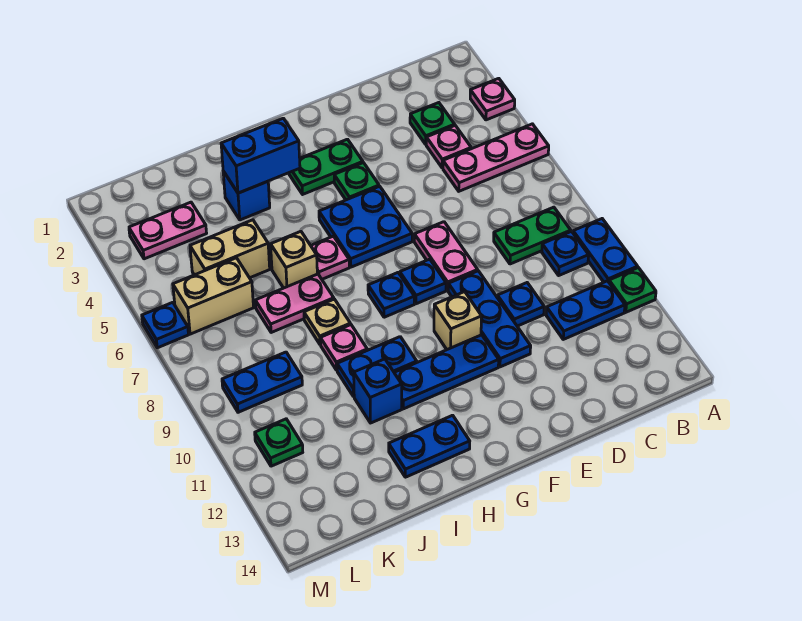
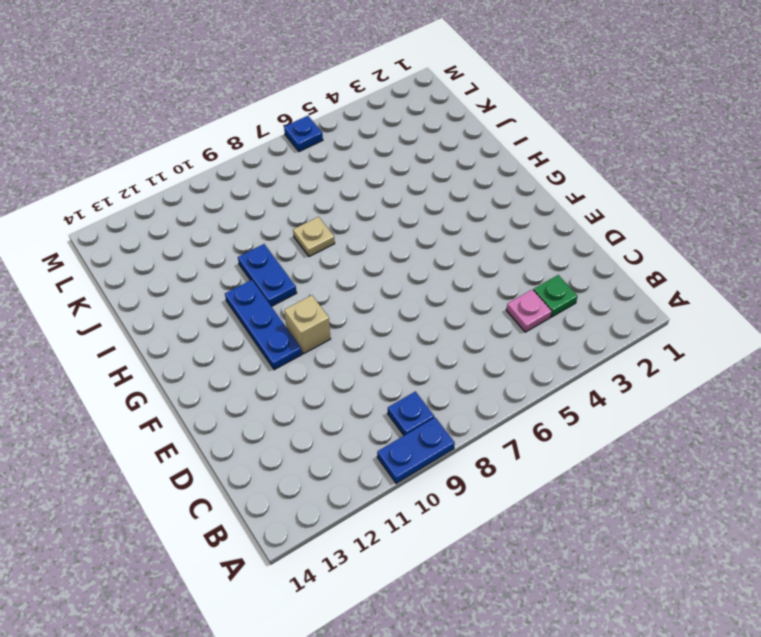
none -> pink 1x1 plate [470,78,515,120]
none -> pink 1x3 plate [443,124,549,191]
none -> green 1x1 plate [609,268,656,312]
none -> green 1x2 plate [494,207,571,264]

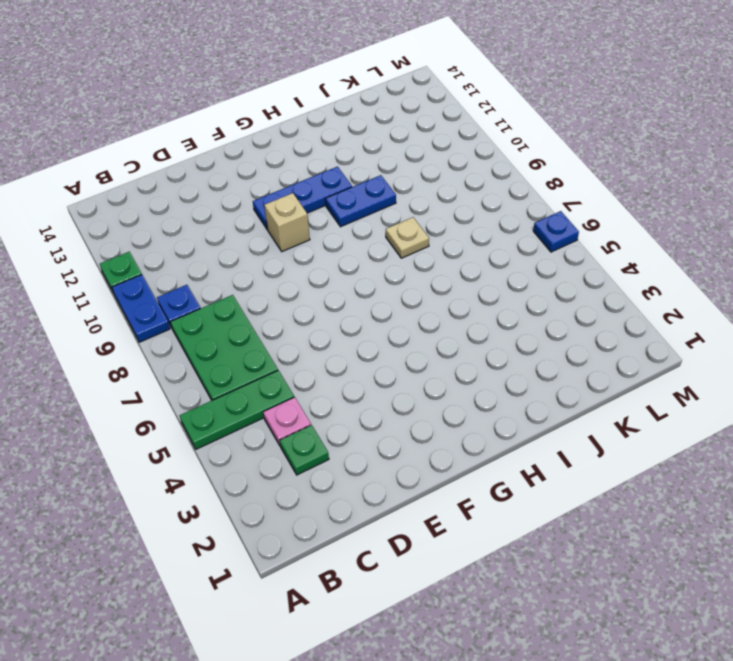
green 1x3 plate [180,370,294,449] -> pink 1x3 plate [443,124,549,191]
green 2x3 plate [170,295,278,400] -> green 1x2 plate [494,207,571,264]
none -> pink 1x1 plate [470,78,515,120]
none -> blue 1x2 plate [546,281,625,339]
none -> blue 1x1 plate [497,283,544,326]
none -> pink 1x2 plate [414,222,478,290]

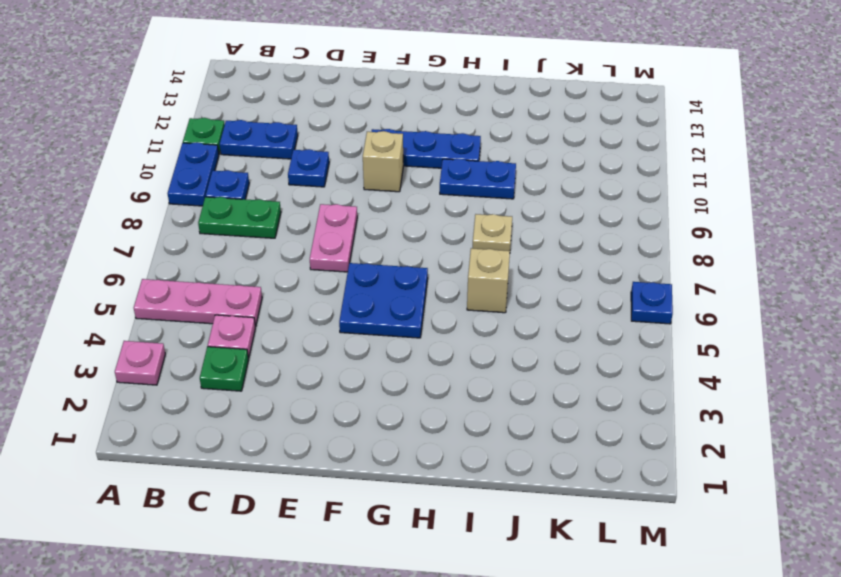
none -> blue 1x3 plate [448,271,531,367]
none -> green 1x2 plate [289,139,363,194]
none -> green 1x1 plate [334,163,379,200]
none -> blue 1x1 plate [400,259,446,304]

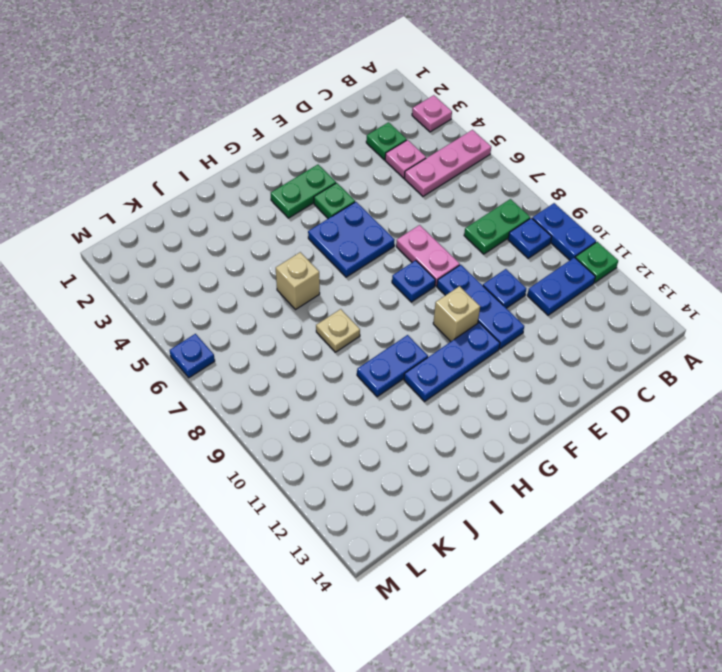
none -> blue 1x1 plate [368,273,414,317]
none -> pink 1x1 plate [311,236,349,279]
none -> blue 1x2 plate [389,415,470,477]
none -> blue 1x1 brick [223,171,270,220]

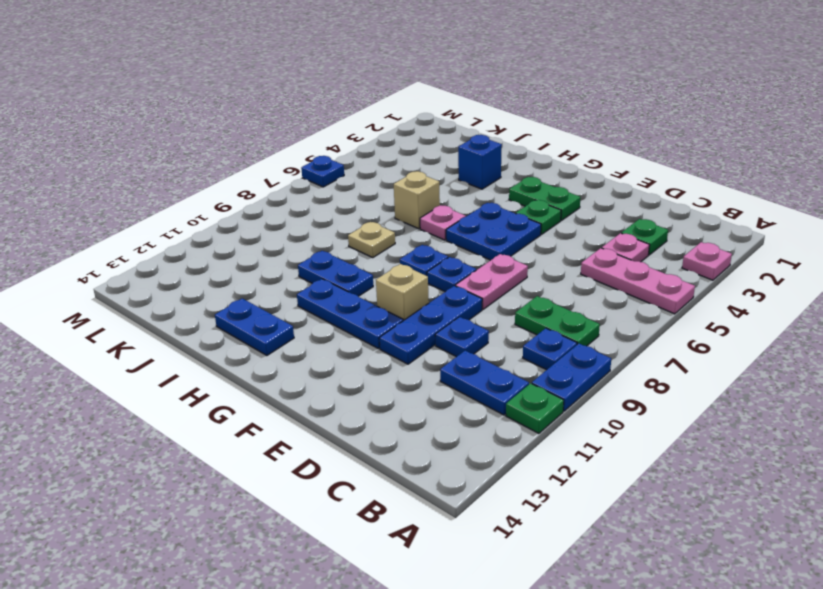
none -> pink 1x2 plate [255,274,334,333]
none -> pink 1x1 plate [320,325,367,370]
none -> blue 1x1 brick [354,359,402,423]
none -> tan 1x2 brick [190,220,270,278]

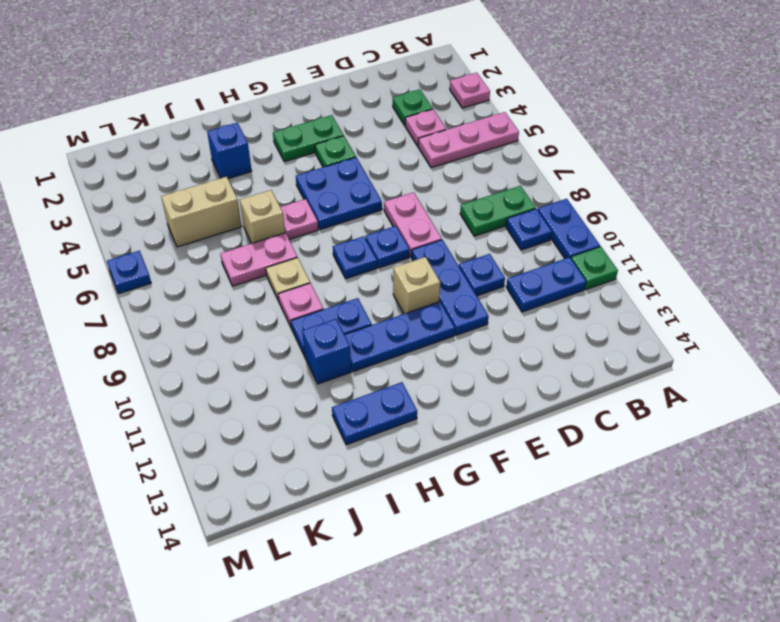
none -> pink 1x2 plate [129,202,207,259]
none -> tan 1x2 brick [173,258,254,334]
none -> blue 1x2 plate [222,352,302,412]
none -> green 1x1 plate [255,419,303,466]

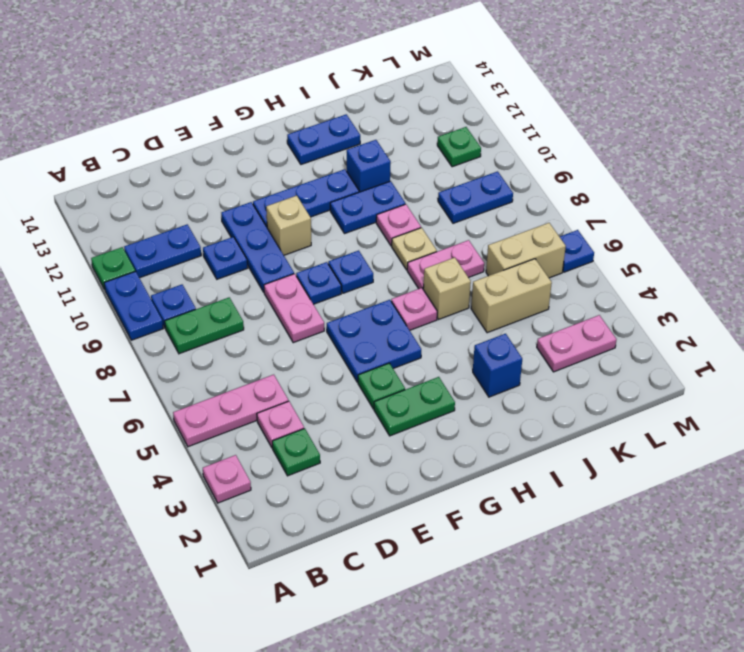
none -> blue 1x2 brick [221,118,300,193]

